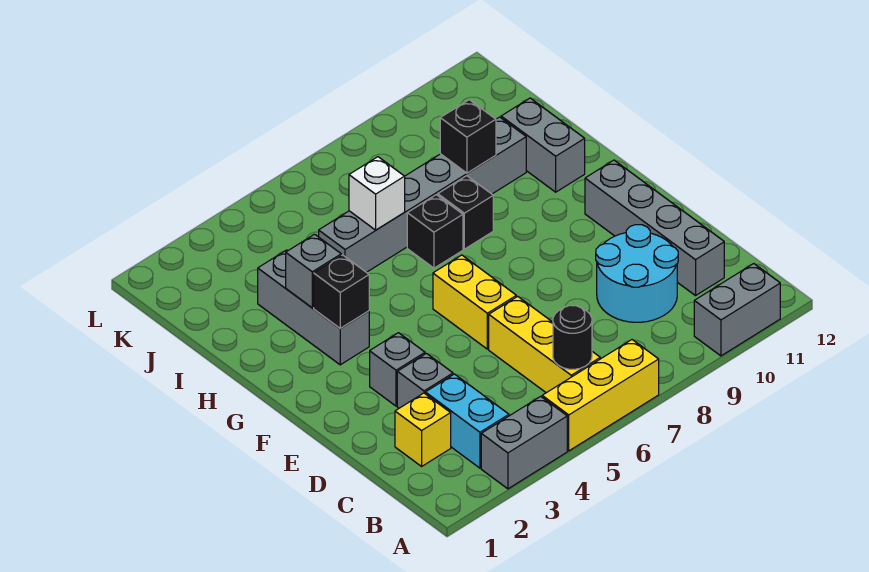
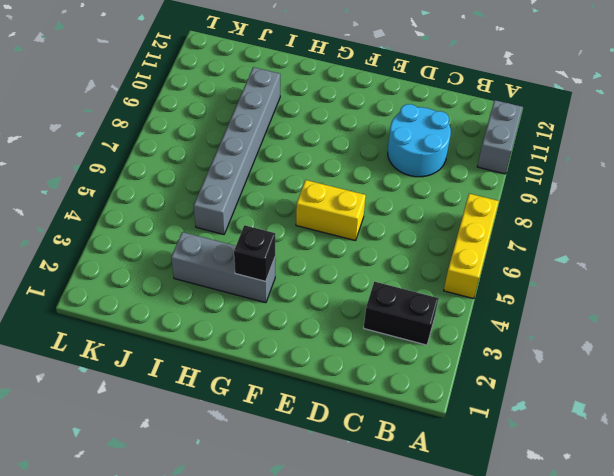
black 1x2 brick [364,282,439,345] -> cyan 1x2 brick [425,374,509,468]
none -> grey 1x2 brick [481,396,567,489]
none -> yellow 1x3 brick [489,296,600,393]
none -> yellow 1x1 brick [395,393,451,466]

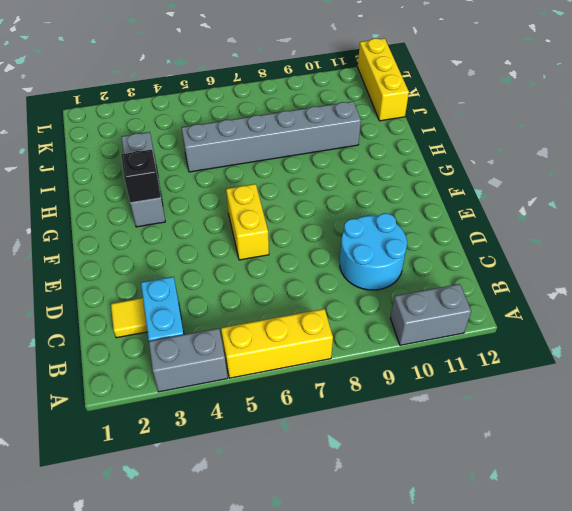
yellow 1x1 tile [111,298,147,338] -> yellow 1x1 brick [395,393,451,466]
yellow 1x3 brick [358,38,409,121] -> yellow 1x3 brick moved to [489,296,600,393]
none -> grey 1x4 brick [585,160,724,296]
none -> grey 1x1 brick [397,353,453,408]
none -> grey 1x1 brick [370,333,425,406]

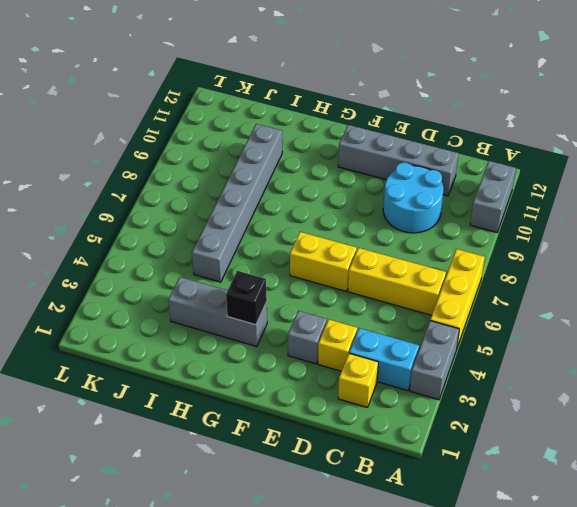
yellow 1x1 brick [318,319,357,371] -> grey 1x1 brick [397,353,453,408]
none -> black 1x1 brick [407,195,463,268]
none -> black 1x1 brick [438,176,493,249]
none -> grey 1x2 brick [501,98,585,192]

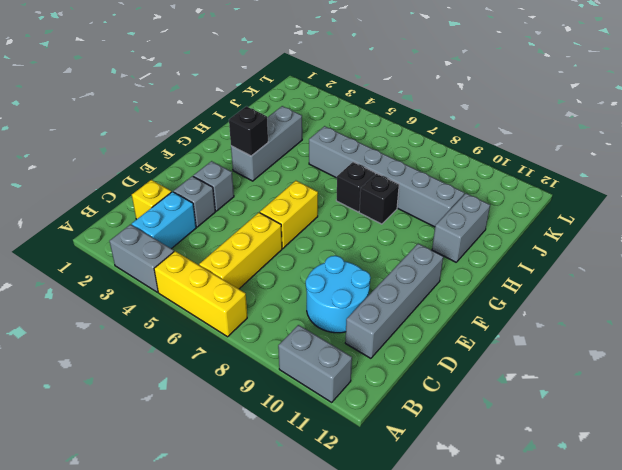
none -> black 1x1 round brick [553,305,592,369]
none -> grey 1x1 brick [286,234,341,308]
none -> white 1x1 brick [349,157,405,230]

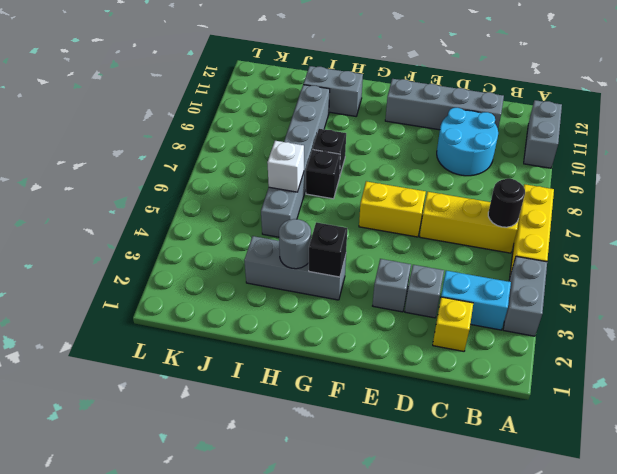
grey 1x1 round brick [279,219,311,269] -> grey 1x1 brick [286,234,341,308]
none -> black 1x1 brick [440,100,496,173]

